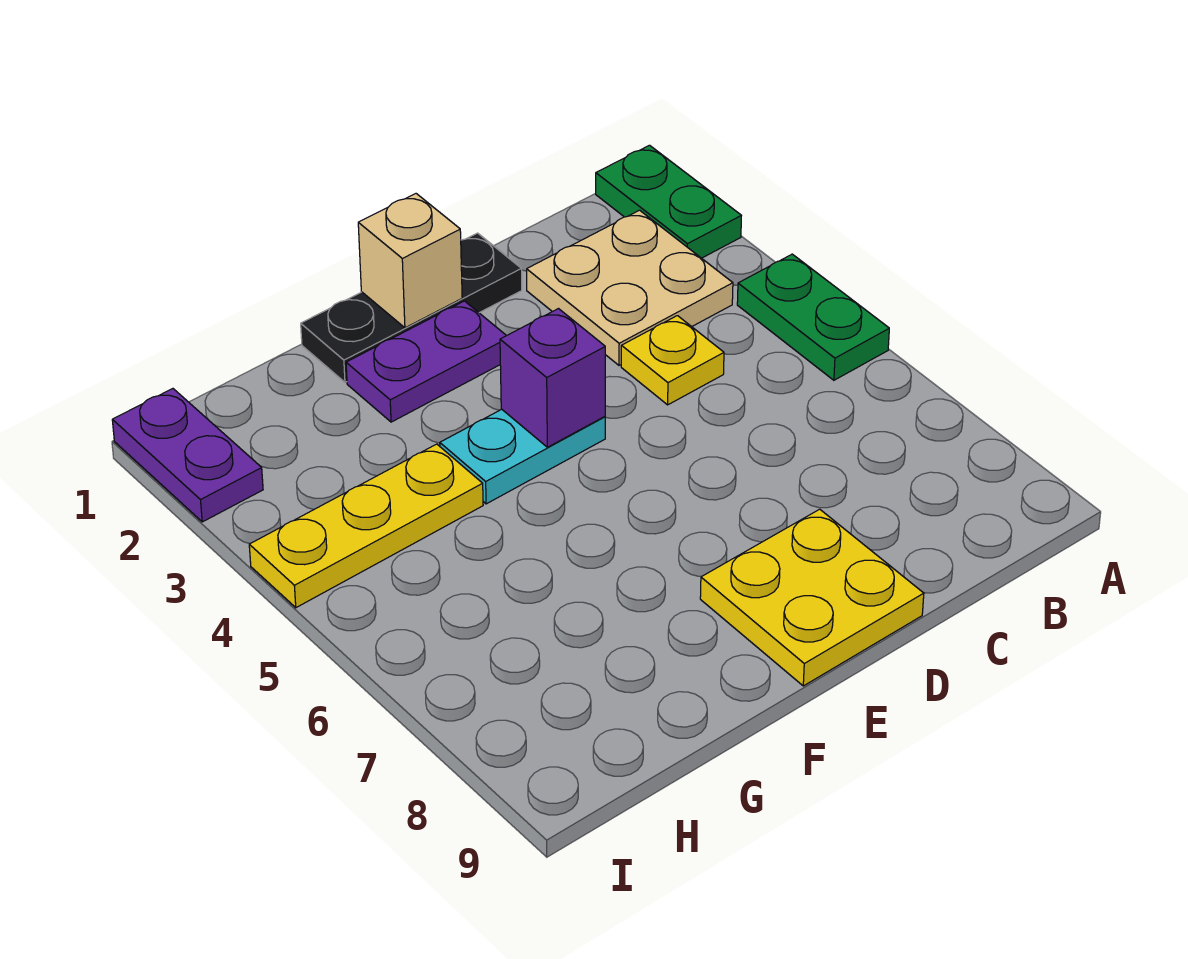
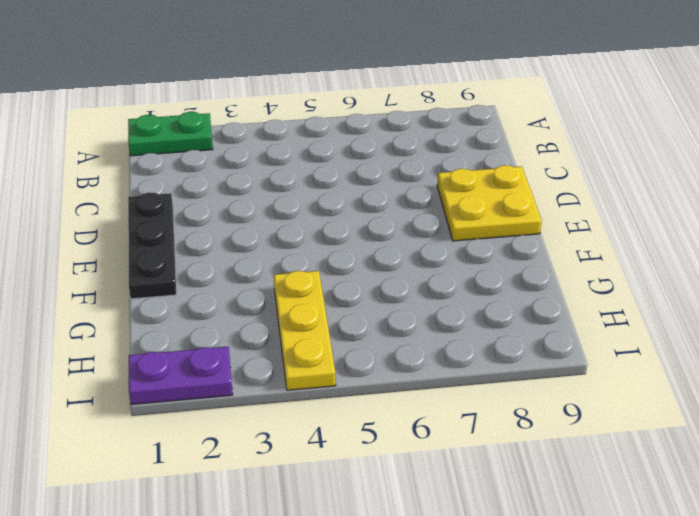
none -> green 1x2 plate [737,254,889,380]
none -> tan 2x2 plate [527,210,733,365]
none -> yellow 1x1 plate [621,316,724,405]

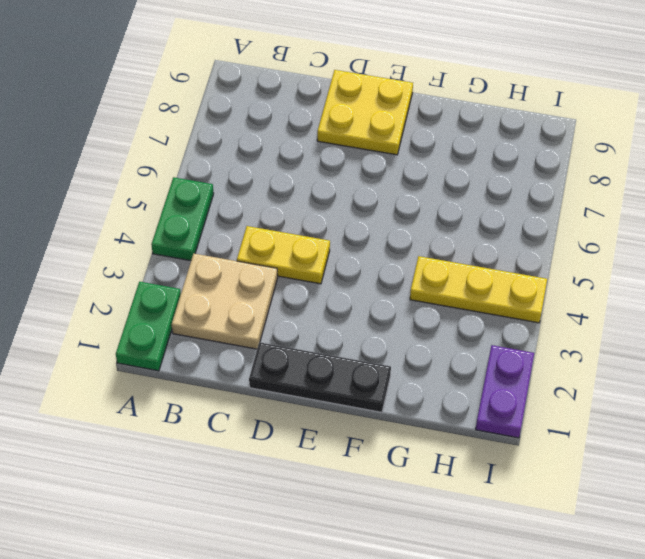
yellow 1x2 plate [237,226,330,284] -> yellow 1x1 plate [621,316,724,405]
none -> purple 1x2 plate [346,301,506,422]
none -> cyan 1x2 plate [440,409,605,504]
none -> tan 1x1 brick [358,194,462,328]

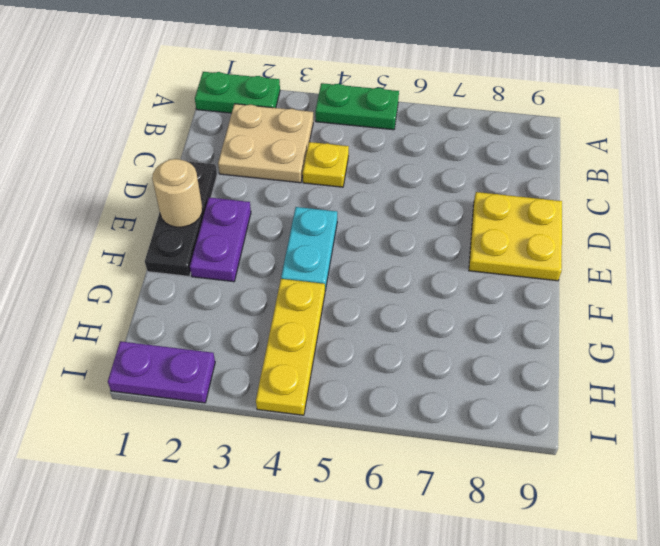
tan 1x1 round brick [152,159,202,227] -> tan 1x1 brick [358,194,462,328]
none -> purple 1x1 brick [500,309,605,447]

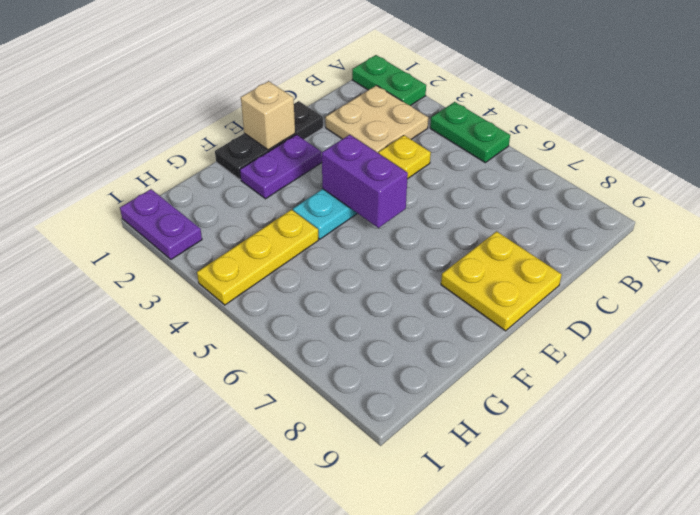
purple 1x2 brick [322,135,408,228] -> purple 1x1 brick [500,309,605,447]

